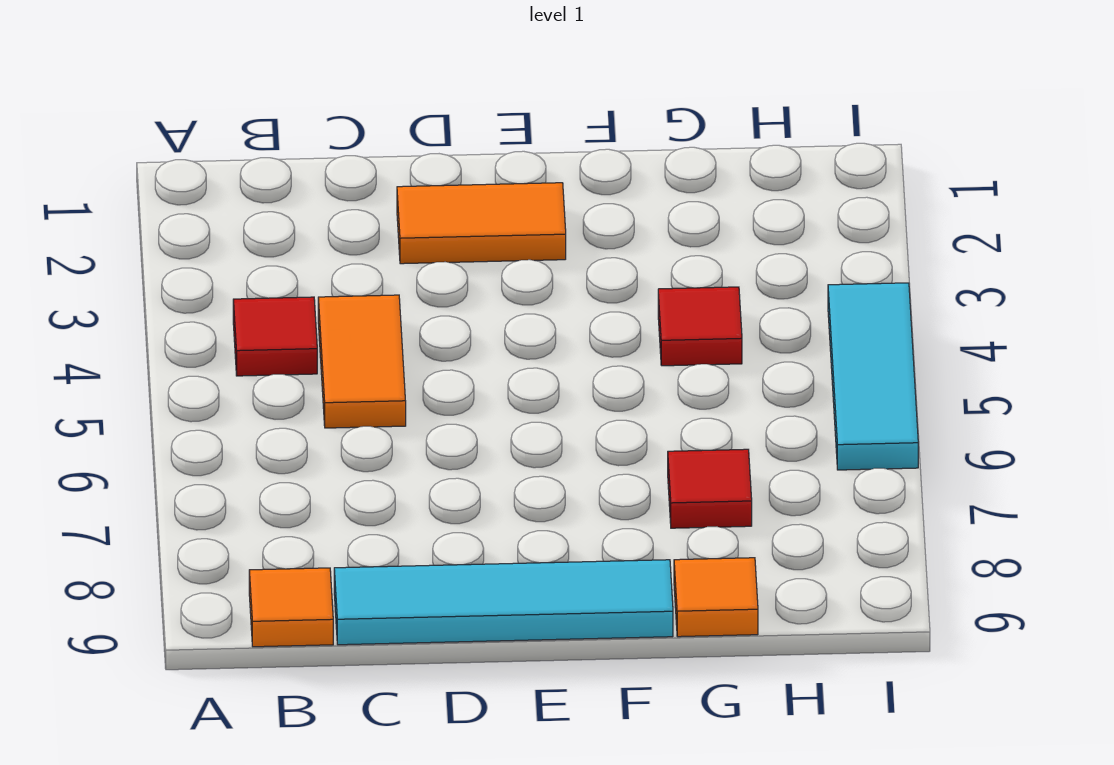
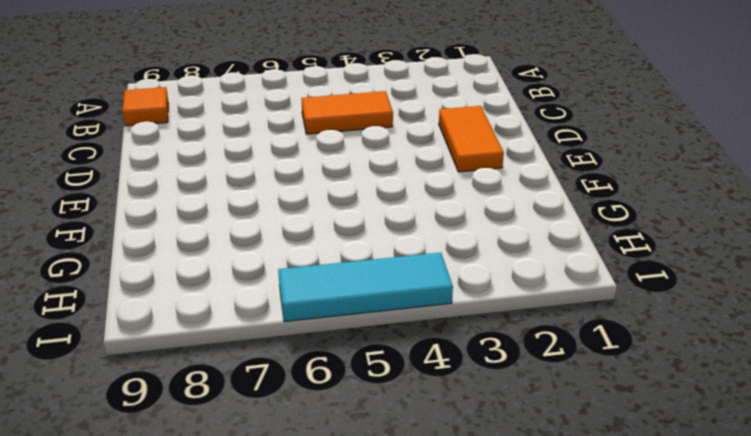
none -> red 1x1 tile [233,297,317,376]
none -> cyan 1x4 tile [334,560,673,645]

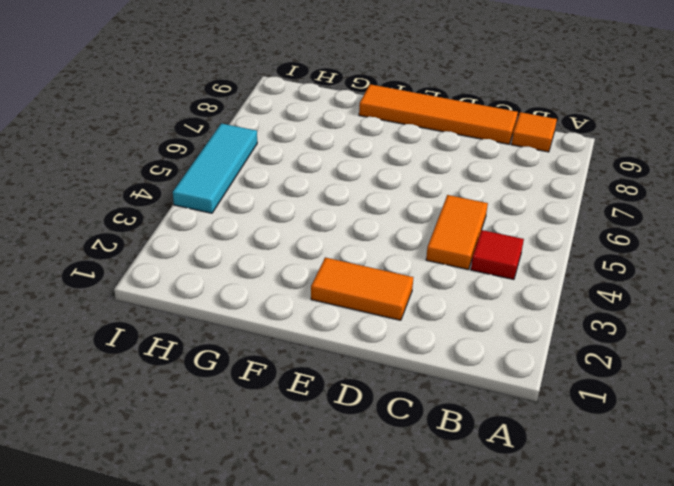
orange 1x4 tile [359,84,518,144] -> cyan 1x4 tile [334,560,673,645]
none -> red 1x1 tile [658,287,742,366]
none -> red 1x1 tile [668,449,752,528]

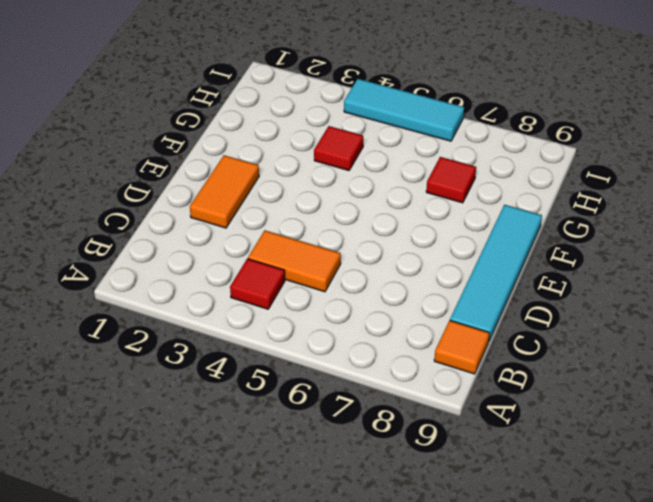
none -> orange 1x1 tile [674,558,758,637]

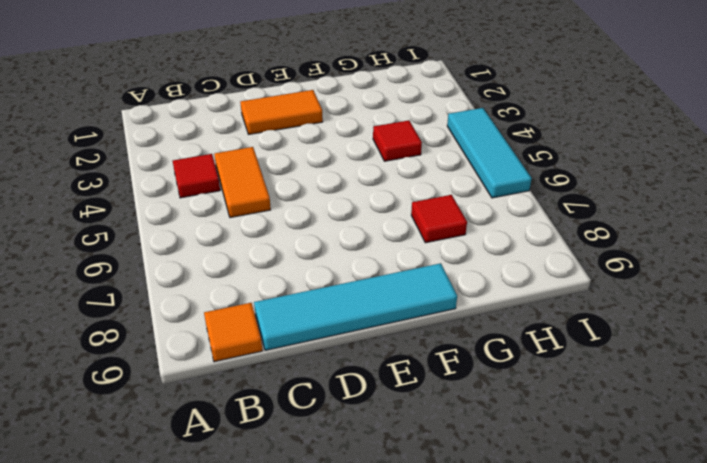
none -> orange 1x1 tile [674,558,758,637]

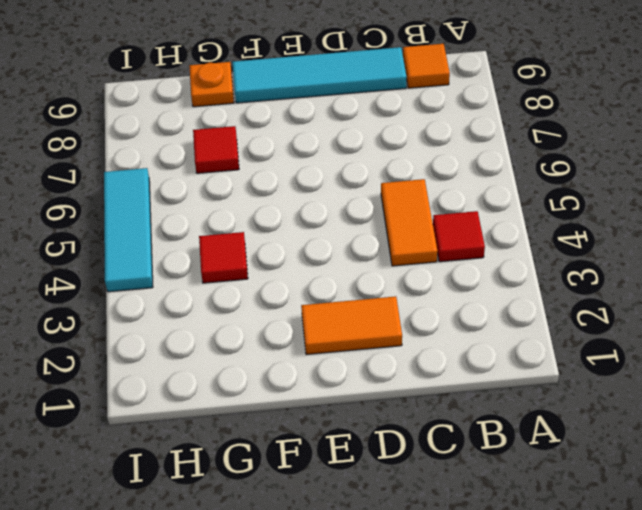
orange 1x1 plate [189,62,234,107] -> orange 1x1 tile [674,558,758,637]

